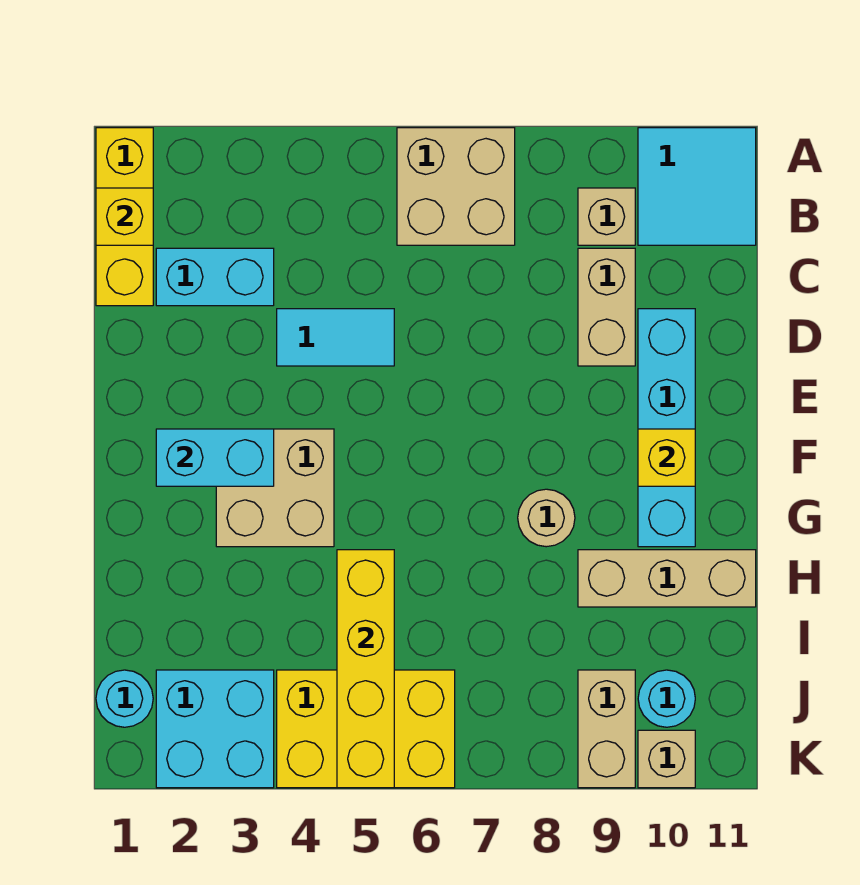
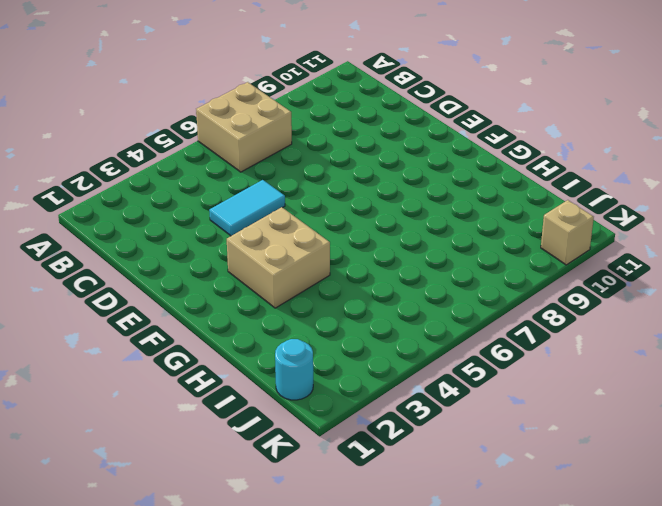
none -> yellow 1x3 brick [96,128,153,306]
none -> cyan 2x2 tile [638,128,756,245]
none -> tan 1x1 brick [578,188,635,245]

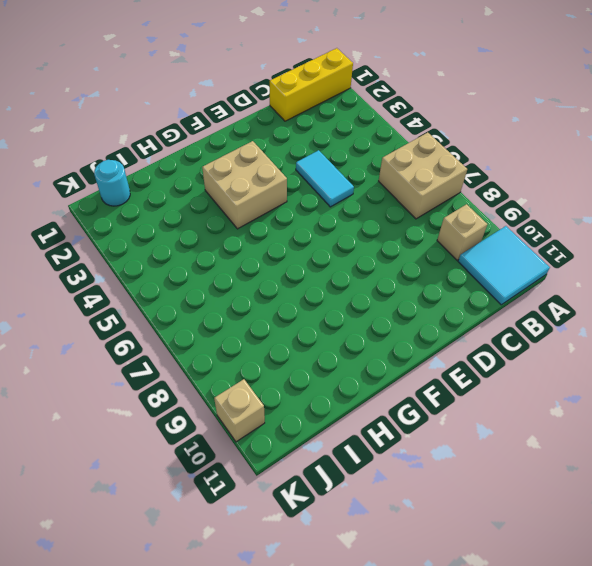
none -> cyan 1x2 brick [156,248,274,306]
none -> tan 1x2 brick [578,248,635,366]
none -> cyan 1x4 brick [638,309,695,547]

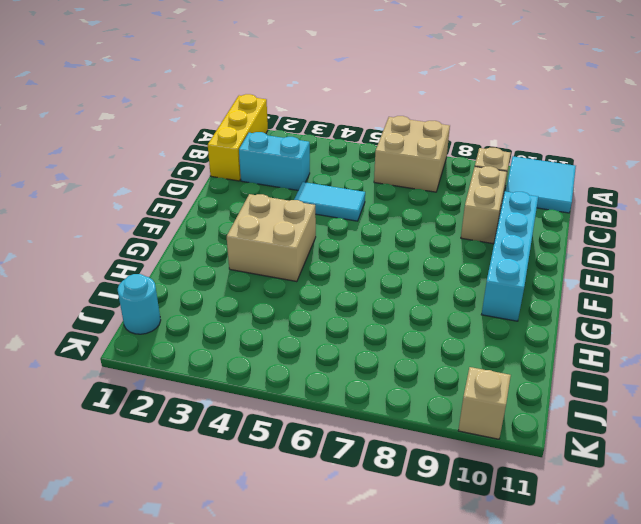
none -> tan 1x1 round brick [518,489,575,547]
none -> tan 1x3 brick [578,550,756,607]
none -> cyan 2x2 brick [156,670,274,788]

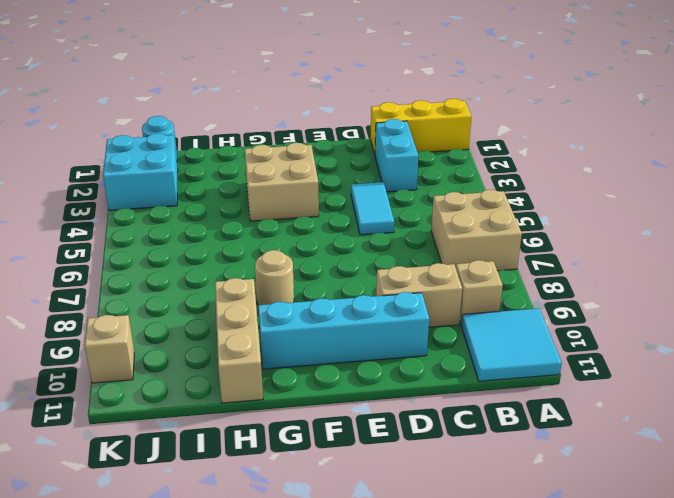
none -> yellow 2x3 brick [277,670,455,788]
none -> tan 1x2 brick [578,670,635,788]
none -> cyan 1x1 round brick [638,670,695,727]

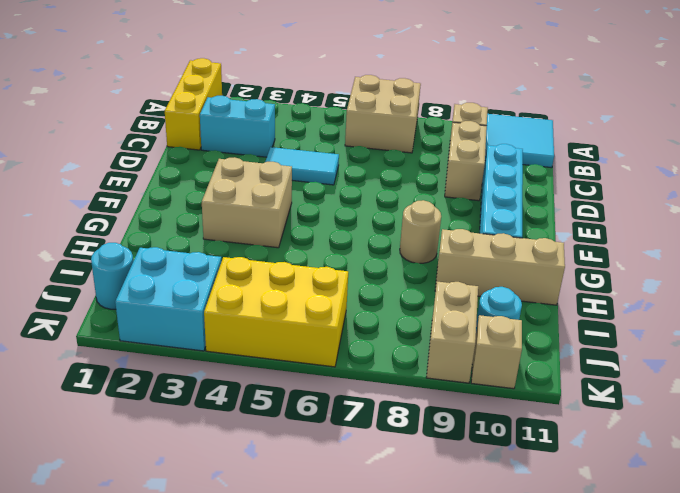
none -> yellow 1x1 brick [96,188,153,245]
none -> cyan 1x2 brick [156,429,274,486]
none -> yellow 1x1 brick [638,429,695,486]

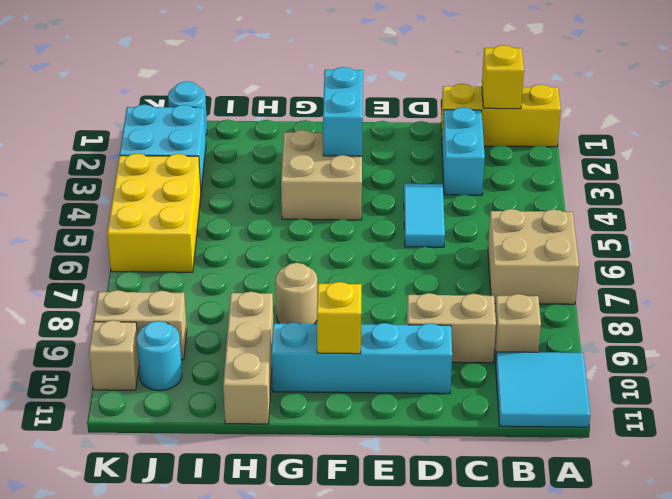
none -> yellow 1x4 brick [337,550,394,788]

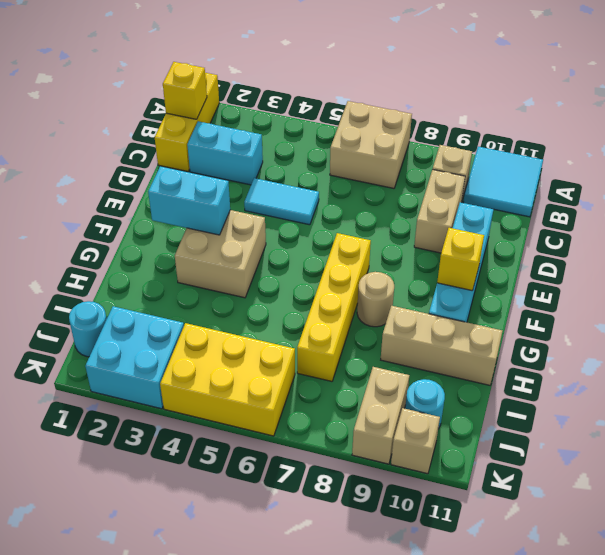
yellow 1x4 brick [297,233,371,381] -> yellow 1x4 brick moved to [337,550,394,788]

